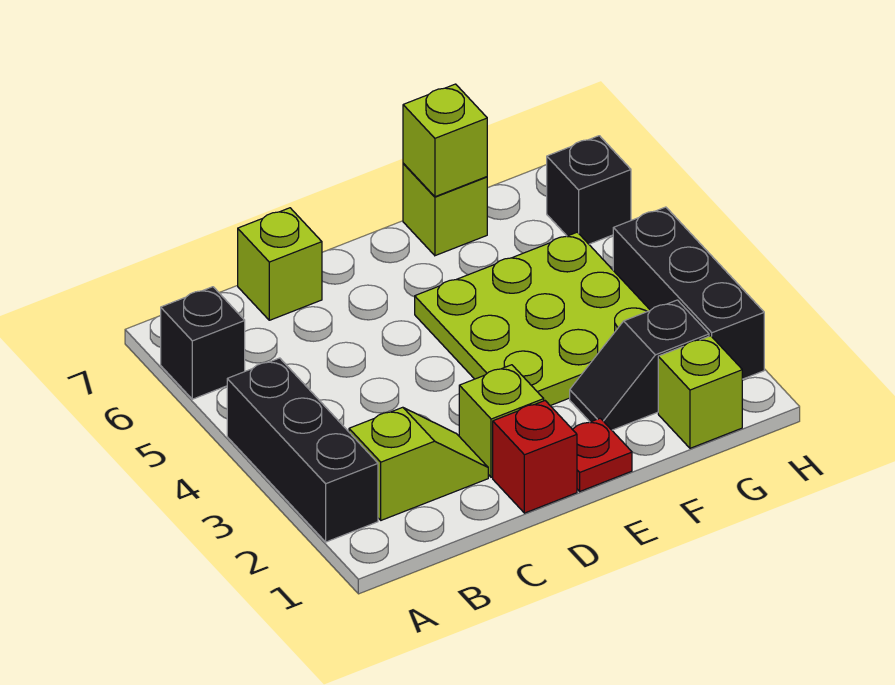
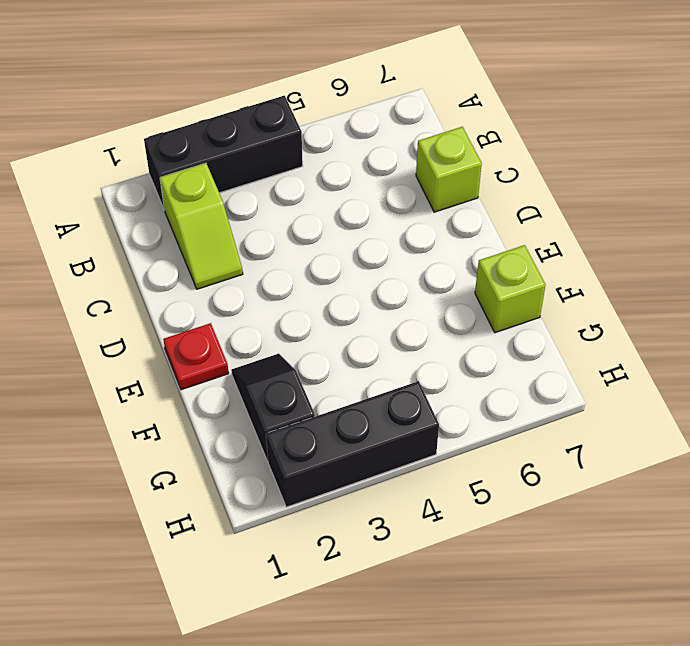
none -> black 1x1 brick [161,287,245,399]
none -> red 1x1 brick [493,401,577,513]
none -> lime 1x1 brick [459,365,544,477]

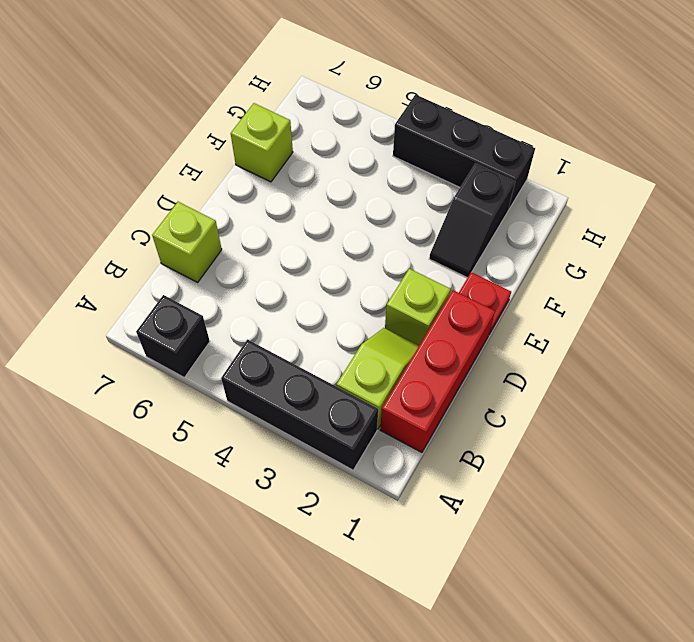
red 1x3 brick [380,290,495,452] -> red 1x1 brick [493,401,577,513]
none -> lime 3x3 plate [415,232,650,406]
none -> lime 1x1 brick [658,336,742,448]
none -> black 1x1 brick [547,136,631,244]

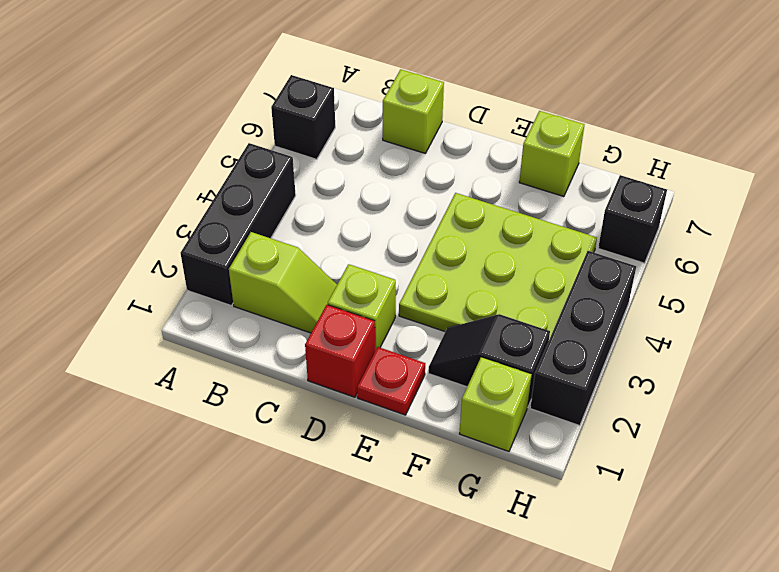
none -> lime 1x1 brick [403,84,487,197]

